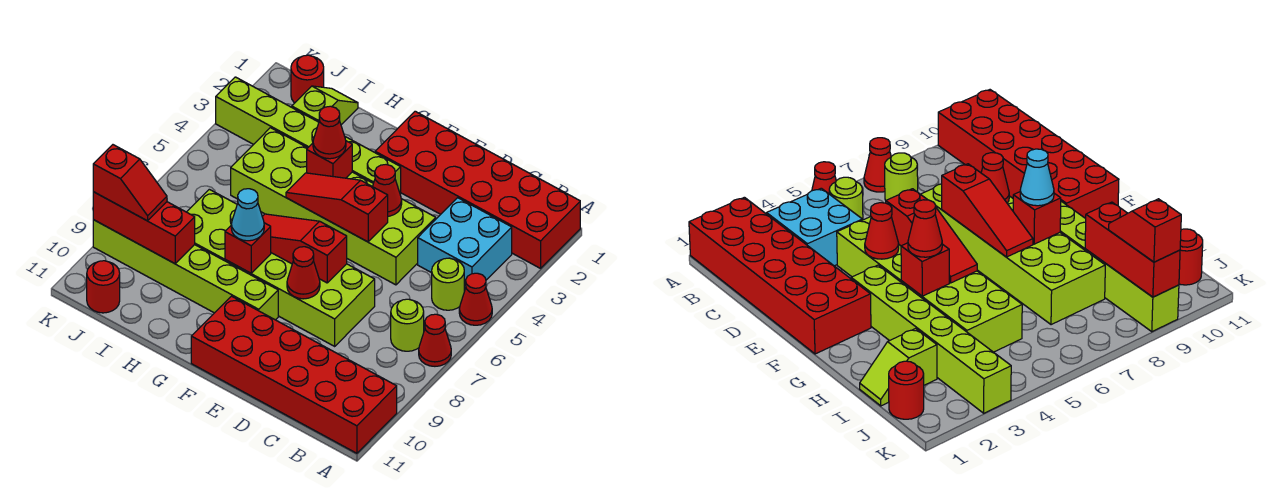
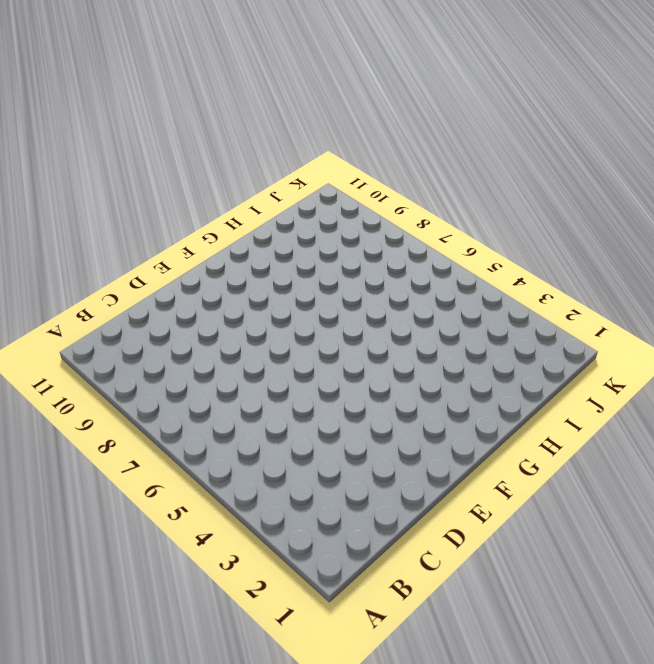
none -> red 2x6 brick [375,111,580,268]
none -> red 1x1 cone [459,273,492,325]
none -> red 1x1 cone [419,314,451,366]

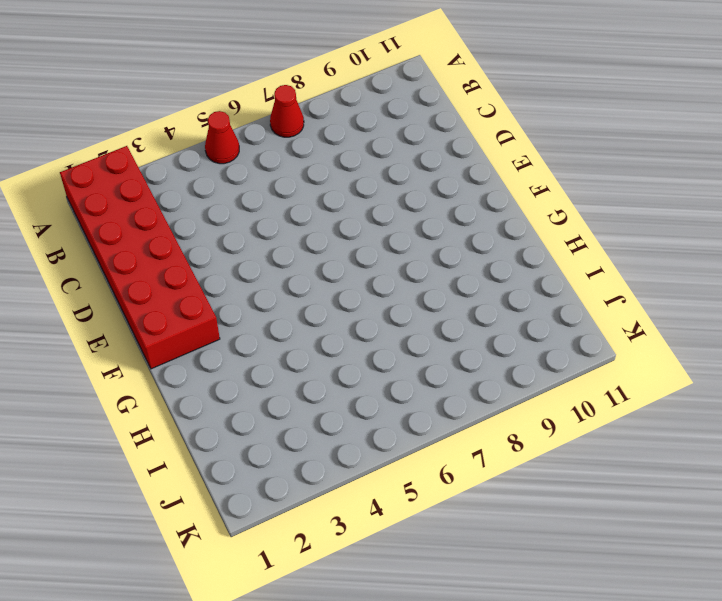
none -> red 2x6 brick [191,296,397,453]
none -> cyan 2x2 brick [418,198,512,291]
none -> lime 1x1 round brick [432,258,464,310]

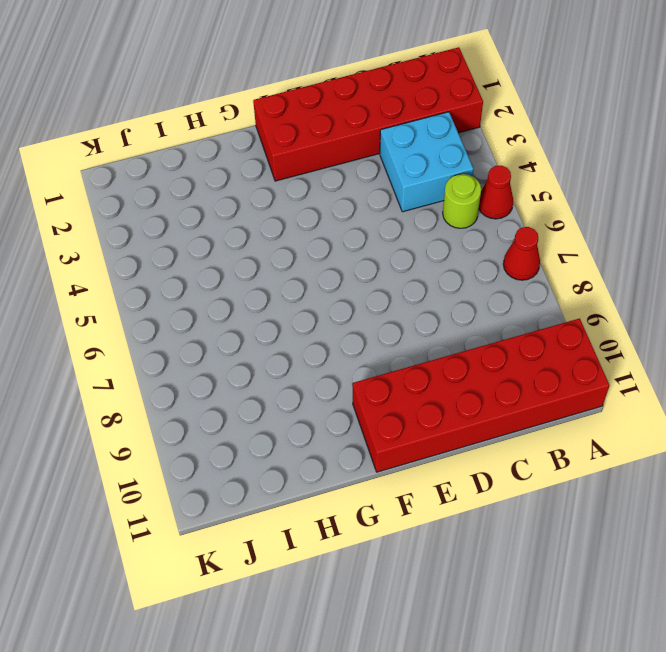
none -> lime 1x1 round brick [391,299,424,351]
none -> lime 2x6 brick [231,128,436,285]
none -> lime 2x6 brick [187,189,375,346]

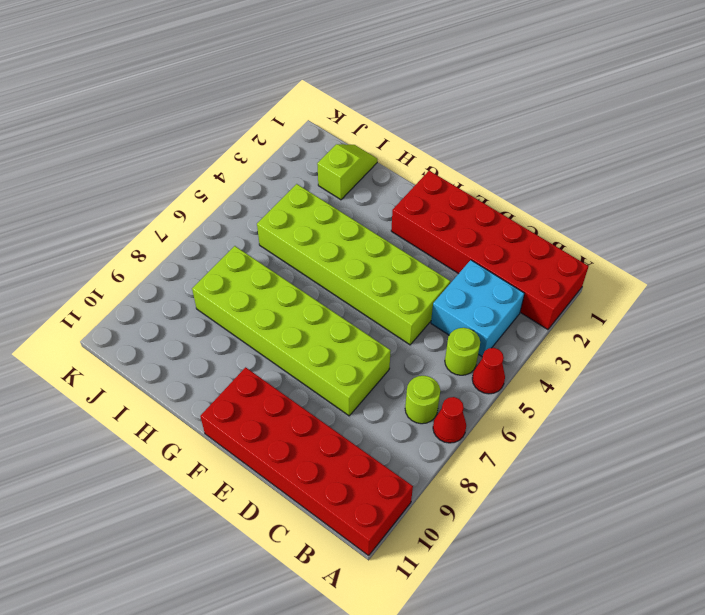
none -> lime 1x6 brick [216,77,401,194]
none -> lime 1x6 brick [93,220,278,320]
none -> red 1x1 round brick [291,55,324,103]

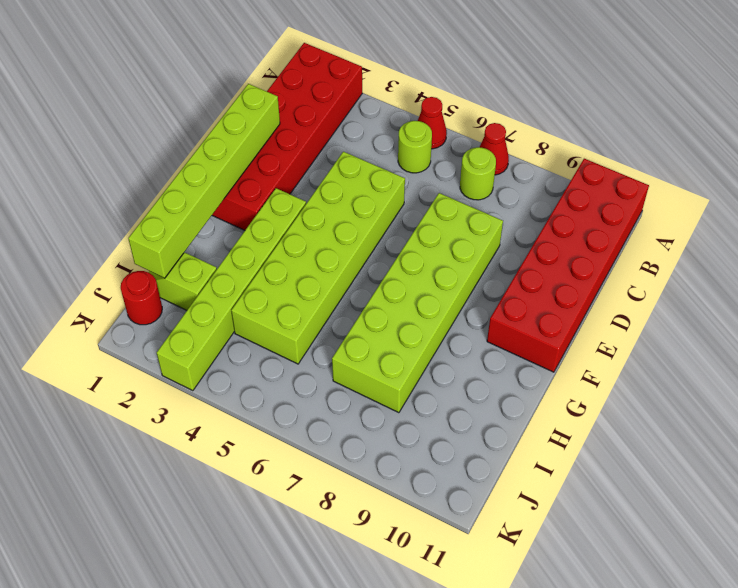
lime 1x6 brick [128,84,280,278] -> lime 1x6 brick moved to [93,220,278,320]
none -> cyan 2x2 brick [418,198,512,291]
none -> red 1x1 round brick [87,261,120,313]
none -> red 1x1 cone [373,165,402,216]

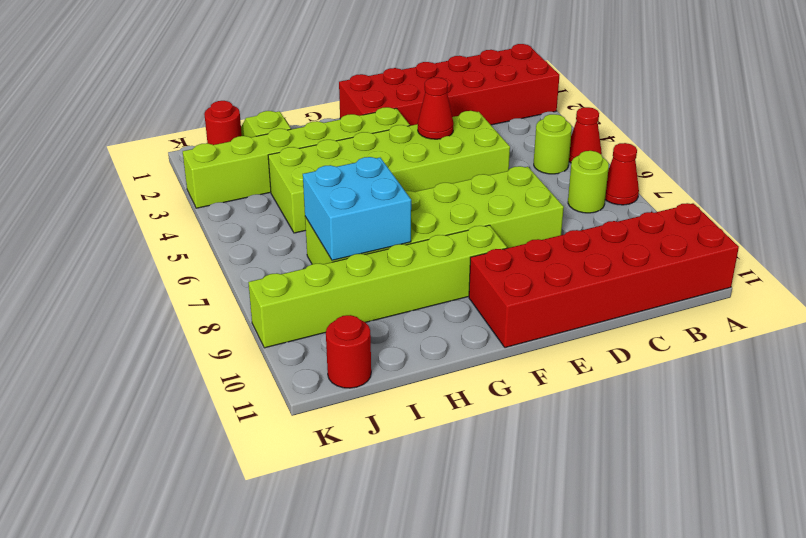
cyan 2x2 brick [303,157,411,260] -> cyan 2x2 brick moved to [418,198,512,291]
none -> red 1x3 slope [286,173,388,242]
none -> red 1x3 slope [262,214,347,283]
none -> red 1x1 cone [287,247,320,299]

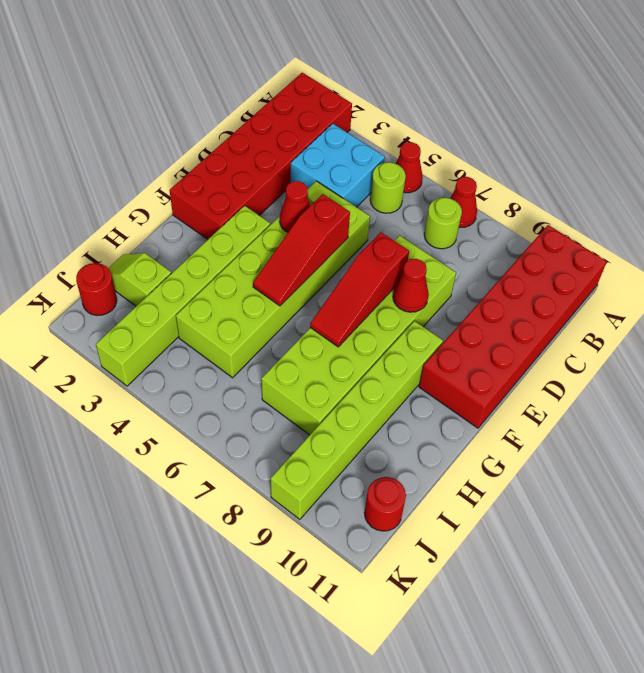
none -> red 1x1 brick [307,141,352,178]
none -> red 1x1 brick [225,223,271,273]
none -> red 1x3 brick [93,192,195,264]

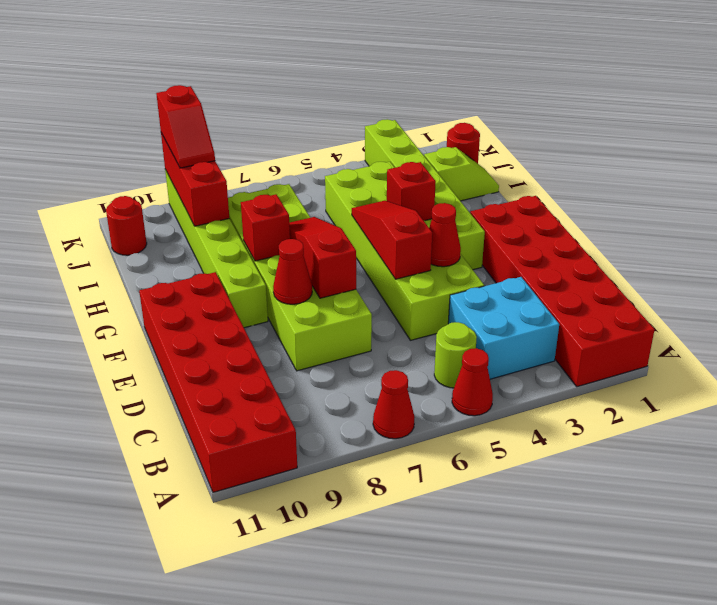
none -> lime 1x1 round brick [391,299,424,351]
none -> red 1x1 cone [313,106,346,159]
none -> cyan 1x1 cone [231,189,264,241]

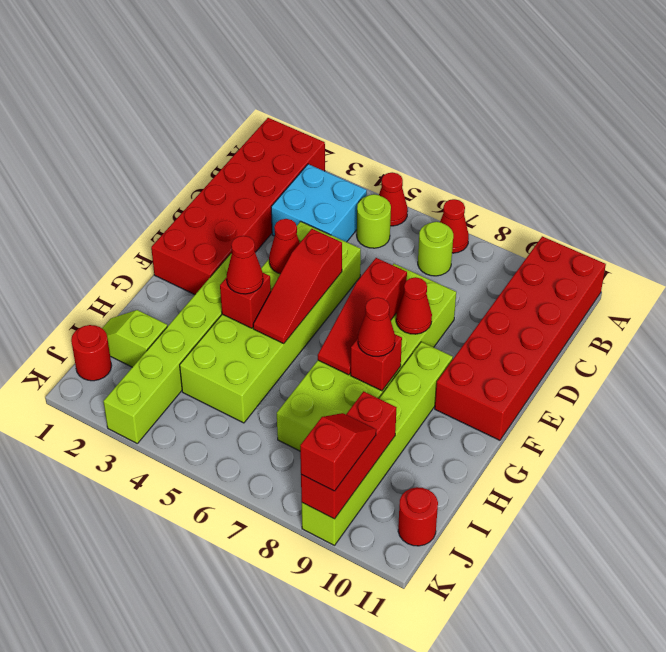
red 1x1 cone [358,298,395,356] -> cyan 1x1 cone [231,189,264,241]

